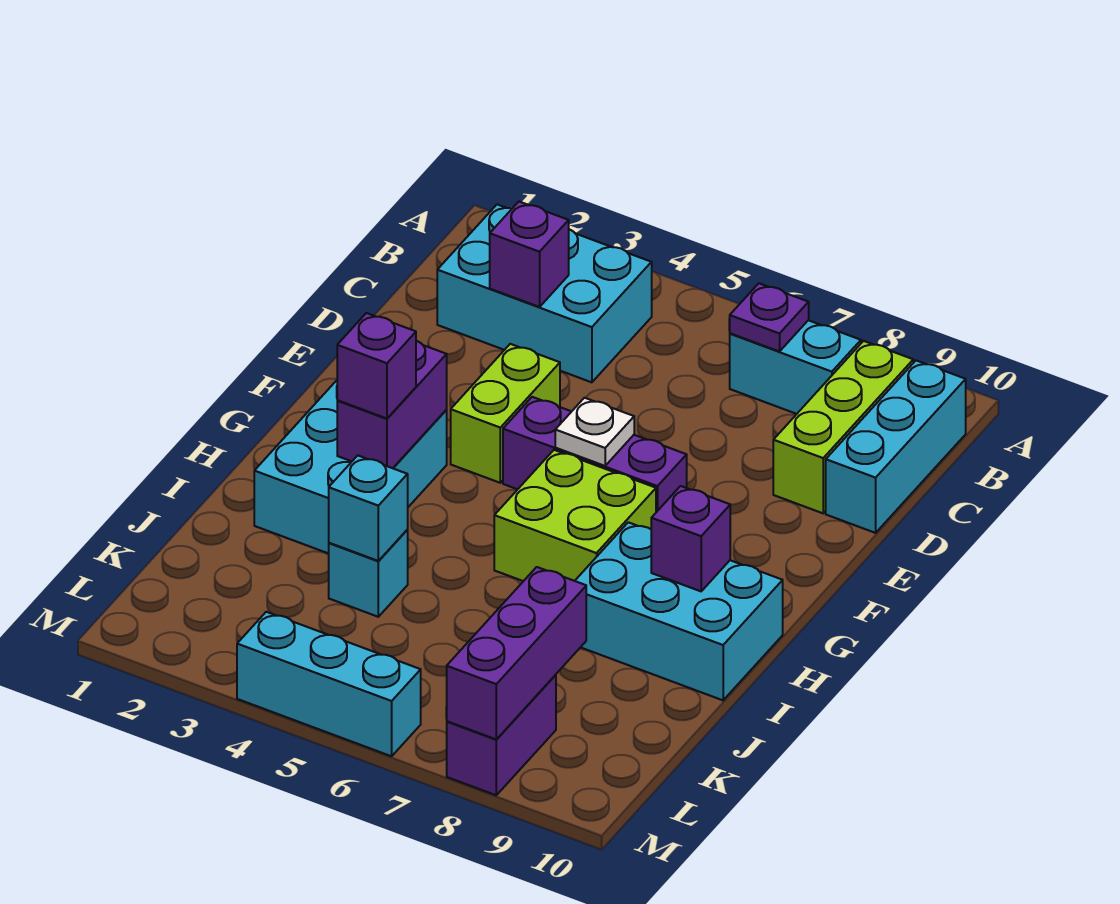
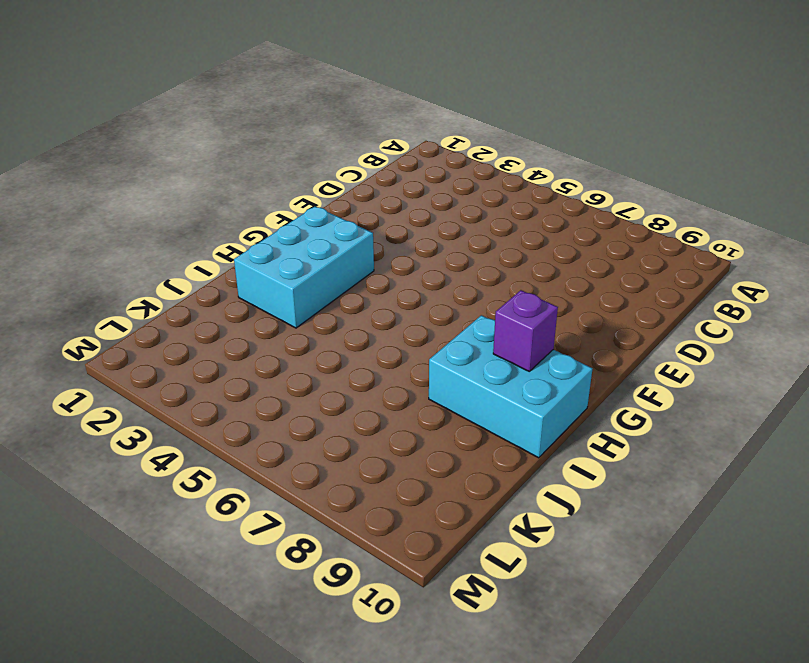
none -> cyan 2x3 brick [437,204,652,382]
none -> cyan 1x2 brick [730,320,861,414]
none -> lime 1x3 brick [773,341,913,513]

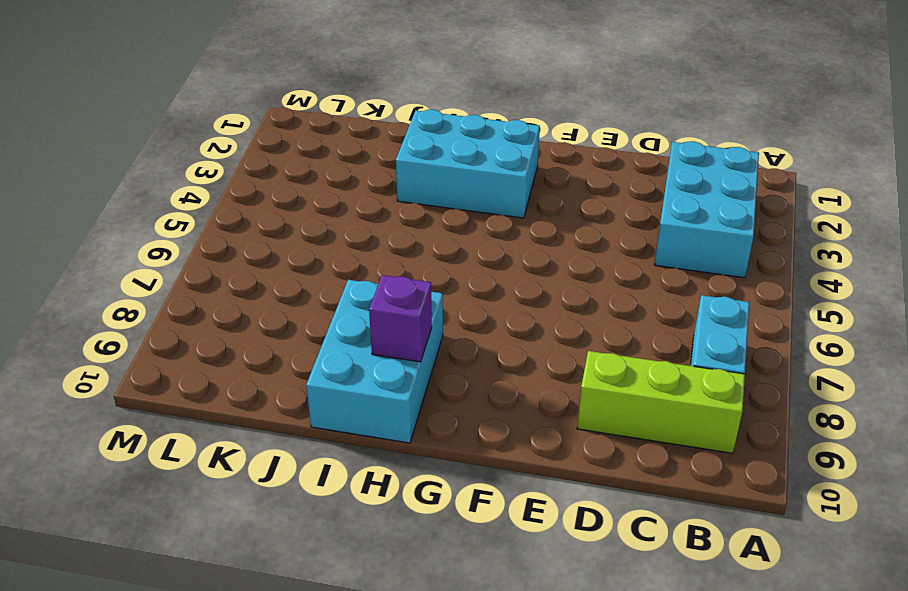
none -> cyan 1x3 brick [826,361,966,533]
none -> lime 1x2 brick [451,344,560,483]
none -> purple 1x3 brick [503,397,687,512]

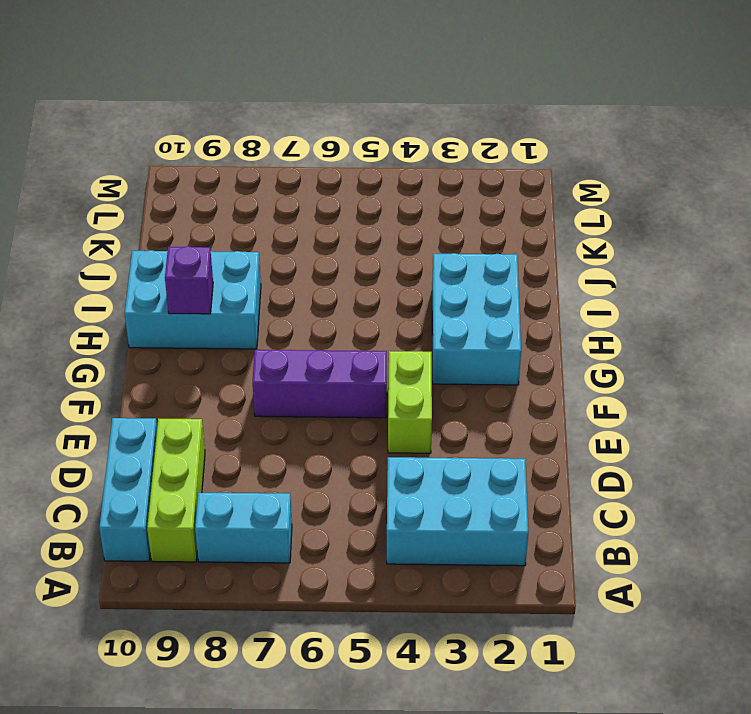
none -> lime 2x2 brick [494,450,656,581]
none -> cyan 1x1 brick [329,530,408,617]
none -> purple 1x2 brick [447,675,556,795]

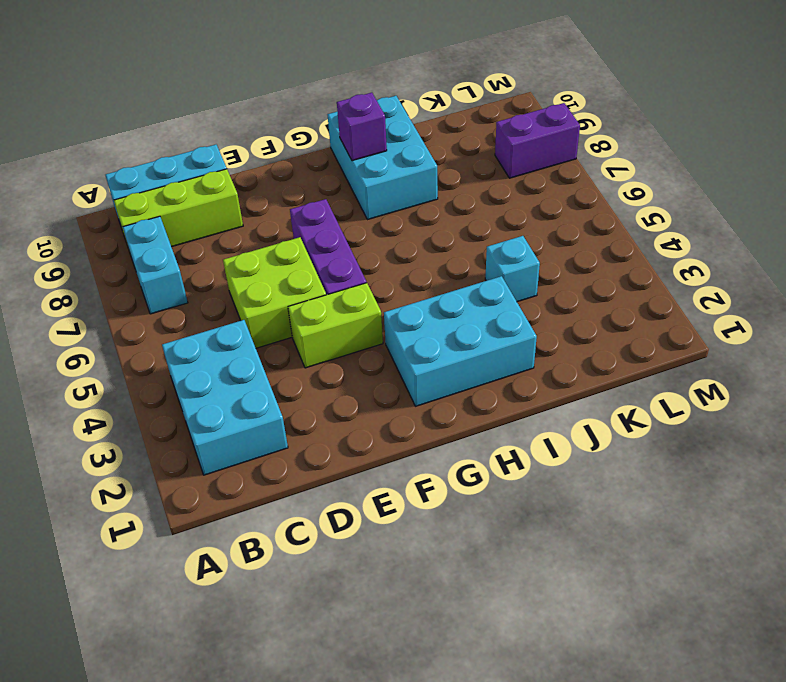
lime 2x2 brick [223,237,326,348] -> lime 2x2 brick moved to [494,450,656,581]
none -> cyan 1x3 brick [237,612,421,756]
none -> purple 1x1 plate [730,283,809,352]
none -> purple 1x1 brick [490,202,569,307]

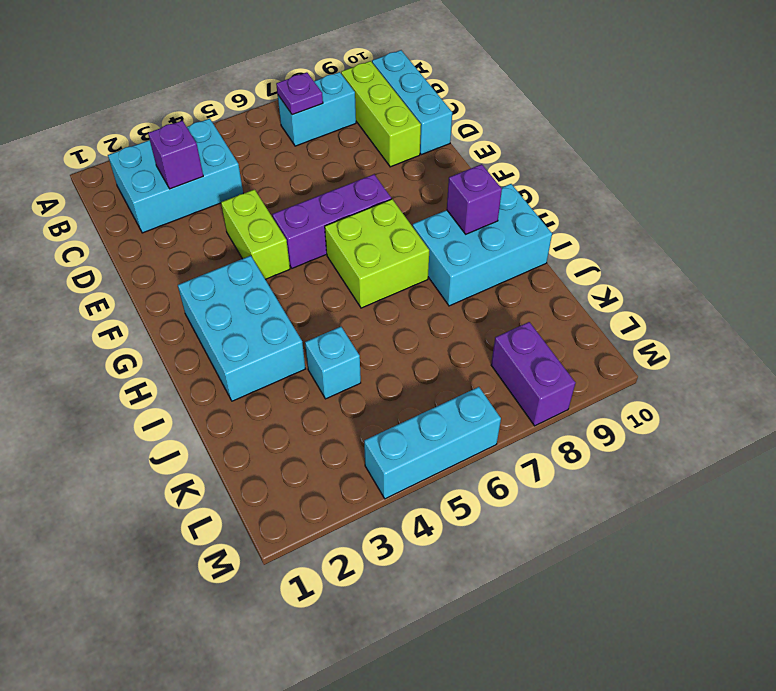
none -> white 1x1 plate [555,398,634,466]
none -> purple 1x2 brick [337,341,447,468]
none -> cyan 1x1 brick [329,456,408,561]

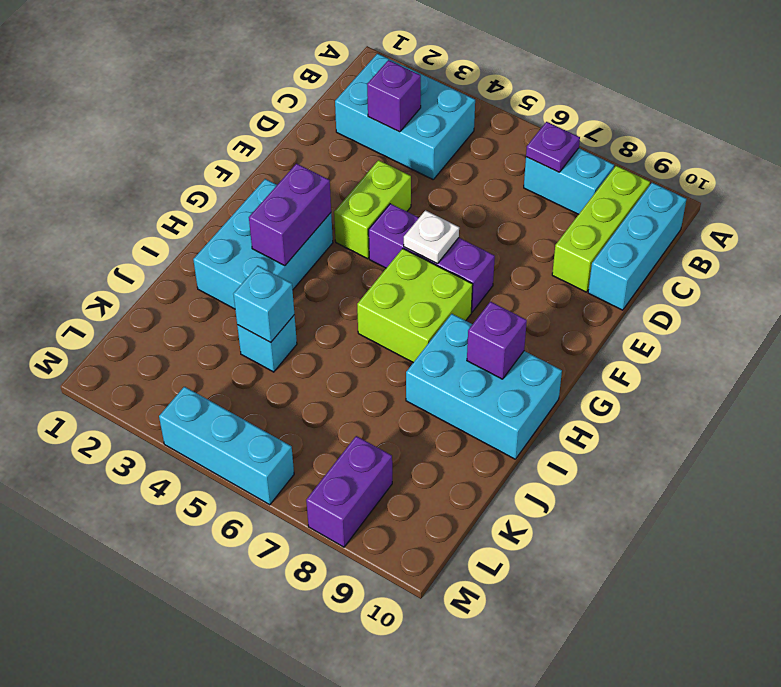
none -> purple 1x3 brick [447,567,586,739]
none -> purple 1x1 brick [337,313,416,418]

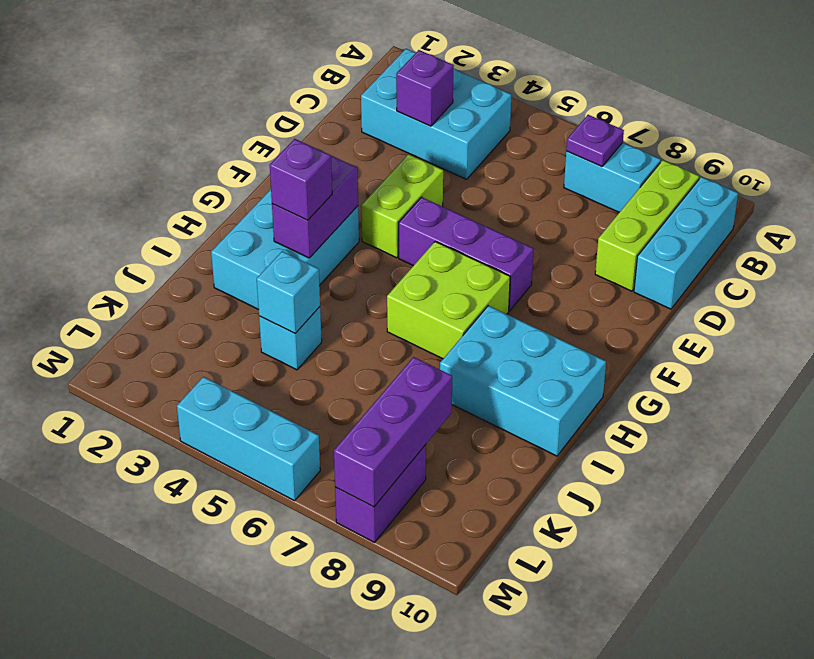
none -> white 1x1 plate [555,398,634,466]
none -> purple 1x1 brick [651,486,730,591]

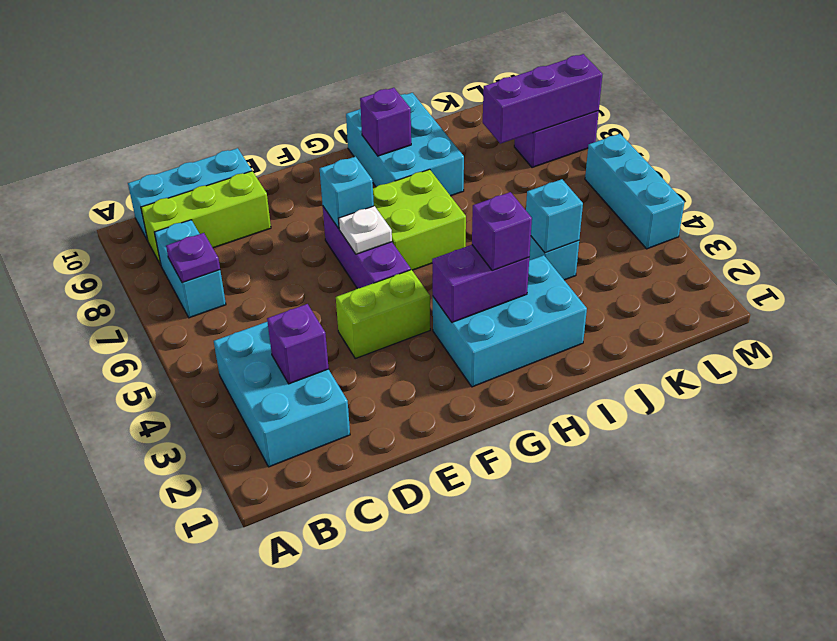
cyan 1x1 brick [320,157,374,229] -> none

